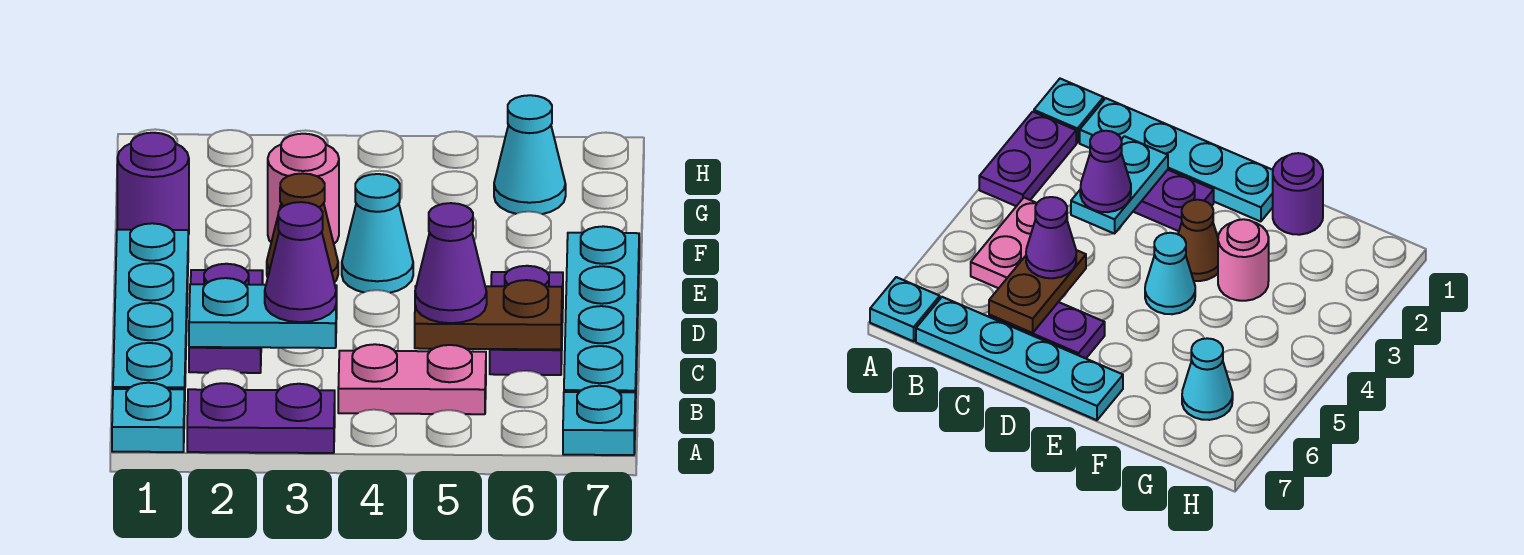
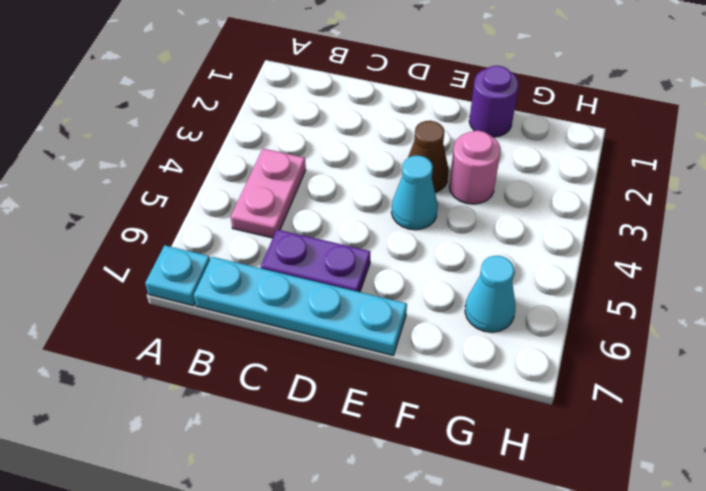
none -> cyan 1x1 plate [112,383,185,452]
none -> purple 1x2 plate [187,383,335,453]
none -> cyan 1x4 plate [113,223,188,389]

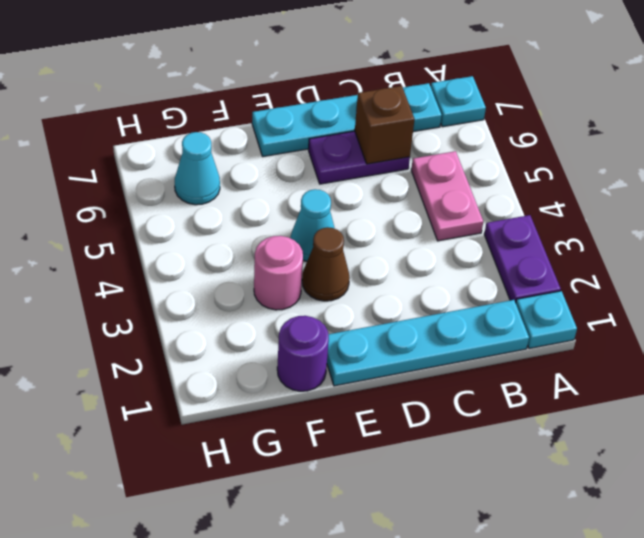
brown 1x1 brick [355,86,415,164] -> brown 1x2 plate [415,280,562,349]
none -> purple 1x2 plate [189,264,263,373]
none -> cyan 1x2 plate [189,278,337,348]
none -> purple 1x1 cone [265,202,336,322]

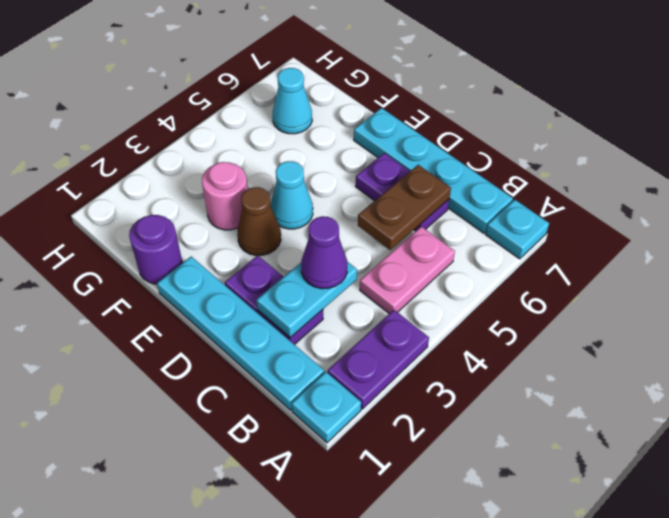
none -> purple 1x1 cone [415,203,487,323]

